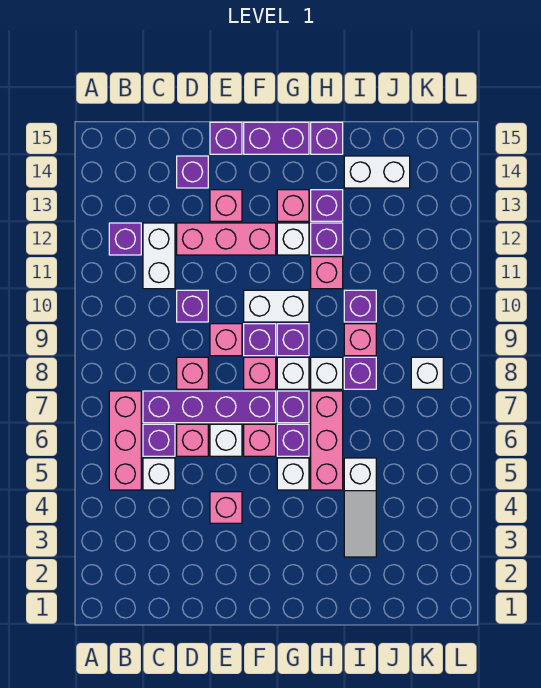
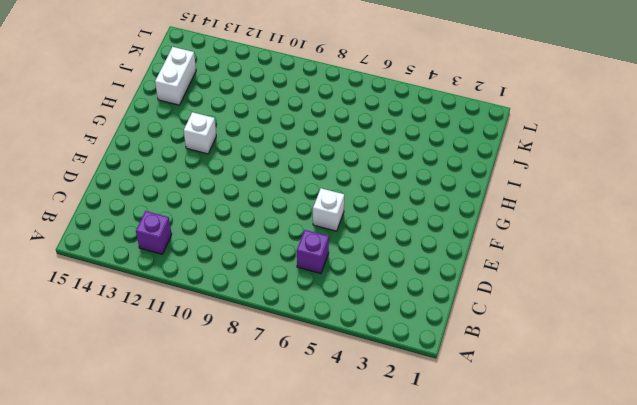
none -> pink 1x3 brick [109,391,141,490]
none -> white 1x1 brick [143,458,175,490]
none -> purple 1x4 brick [143,391,276,423]
none -> white 1x2 brick [143,223,175,289]

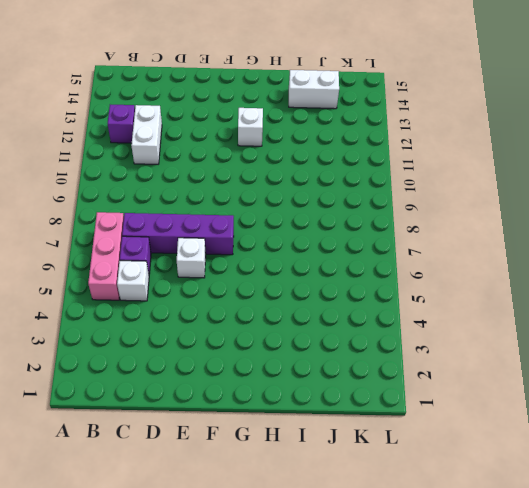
none -> pink 1x1 brick [177,424,208,456]
none -> pink 1x1 brick [177,357,208,389]
none -> purple 1x1 brick [177,290,208,322]
none -> pink 1x3 brick [177,223,276,255]

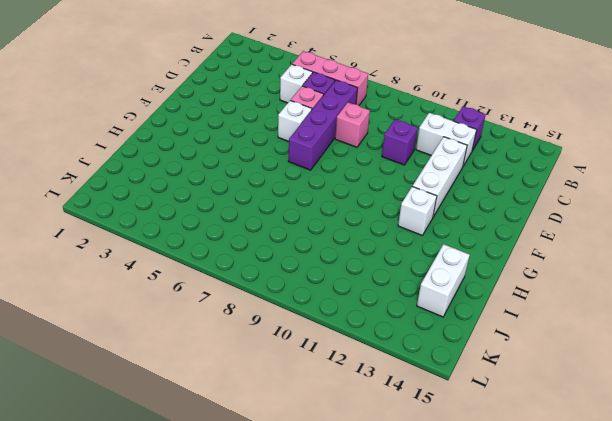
white 1x3 brick [413,137,467,217] -> pink 1x3 brick [177,223,276,255]
none -> purple 1x1 brick [177,156,208,188]
none -> pink 1x1 brick [210,492,242,523]
none -> pink 1x1 brick [210,324,242,356]
none -> pink 1x1 brick [210,190,242,221]

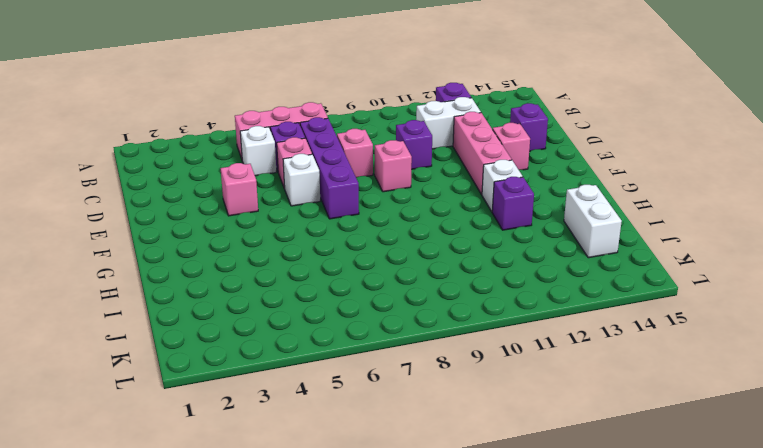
none -> purple 1x1 brick [210,122,242,154]
none -> pink 1x1 brick [244,424,276,456]
none -> pink 1x1 brick [244,357,276,389]
none -> purple 1x1 brick [244,324,276,356]

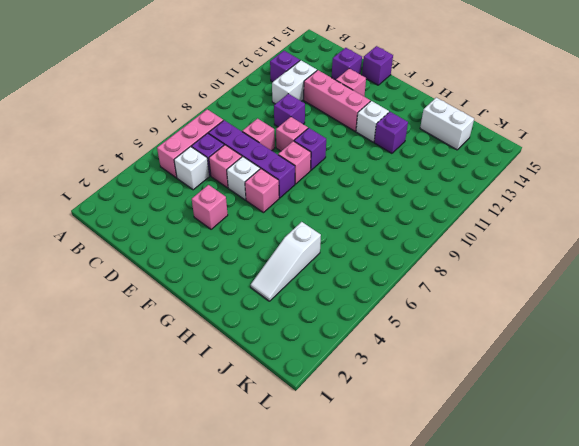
none -> white 1x2 brick [244,290,309,322]
none -> purple 1x2 brick [244,122,309,154]
none -> white 1x1 brick [277,458,309,490]
none -> purple 1x1 brick [277,424,309,456]

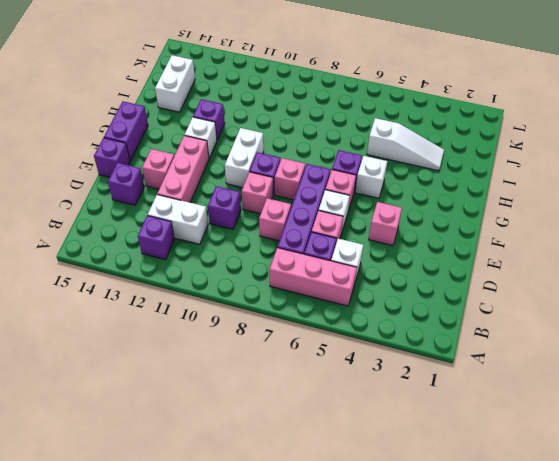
none -> purple 1x1 brick [277,391,309,423]
none -> white 1x1 brick [277,357,309,389]
none -> purple 1x1 brick [277,324,309,356]
none -> pink 1x1 brick [277,190,309,221]

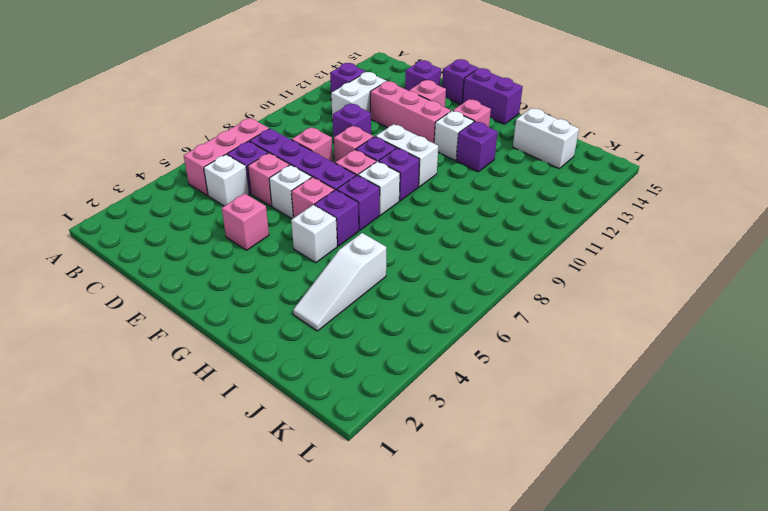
none -> pink 1x3 brick [311,391,343,490]
none -> white 1x1 brick [311,357,343,389]
none -> pink 1x1 brick [311,257,343,289]
none -> purple 1x1 brick [311,190,343,221]

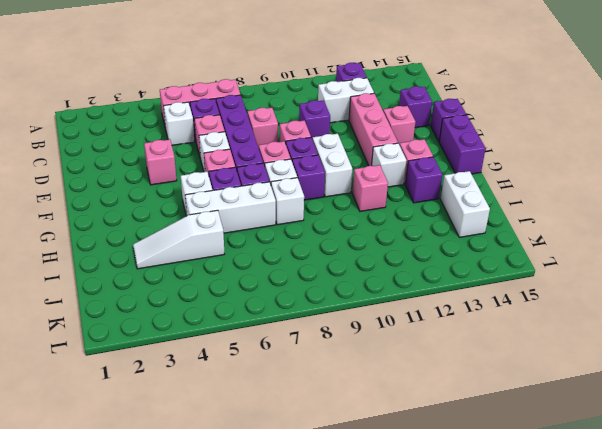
white 1x3 brick [185,182,276,233] -> pink 1x3 brick [311,391,343,490]
none -> purple 1x1 brick [311,223,343,255]
none -> purple 1x1 brick [311,122,343,154]
none -> purple 1x1 brick [344,357,376,389]
none -> pink 1x1 brick [344,324,376,356]

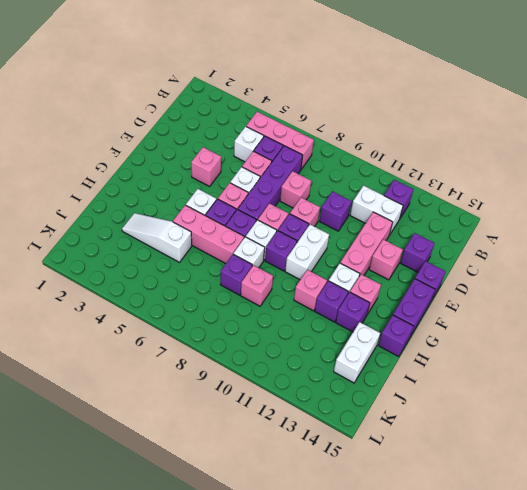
none -> purple 1x1 brick [344,290,376,322]
none -> white 1x1 brick [411,357,443,389]

